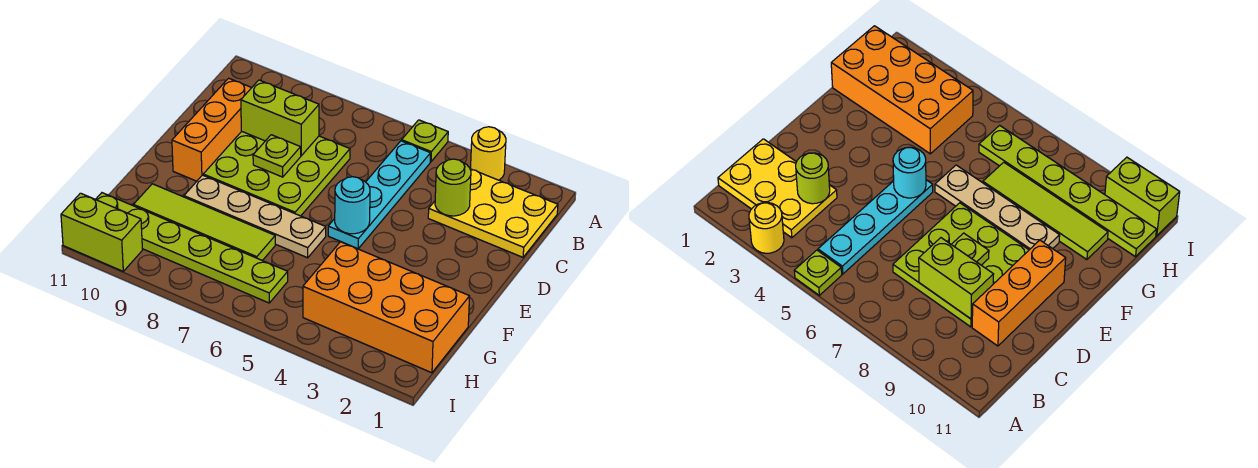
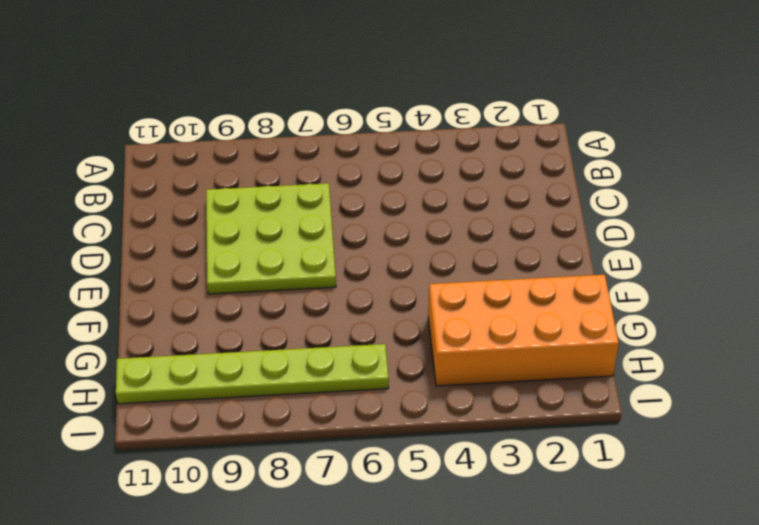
none -> yellow 1x1 round brick [471,127,506,180]
none -> lime 1x1 plate [402,120,448,162]
none -> yellow 2x3 plate [428,169,558,257]

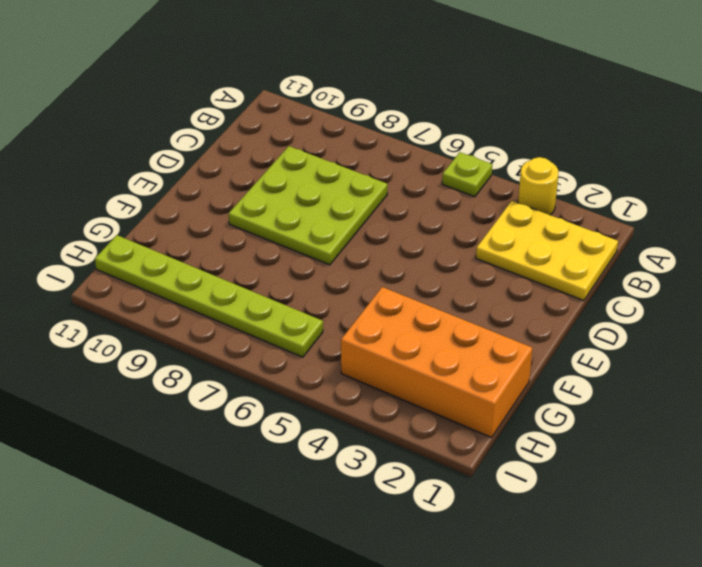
none -> cyan 1x4 plate [328,141,431,249]
none -> orange 1x3 brick [172,78,251,181]
none -> tan 1x4 plate [184,175,326,258]

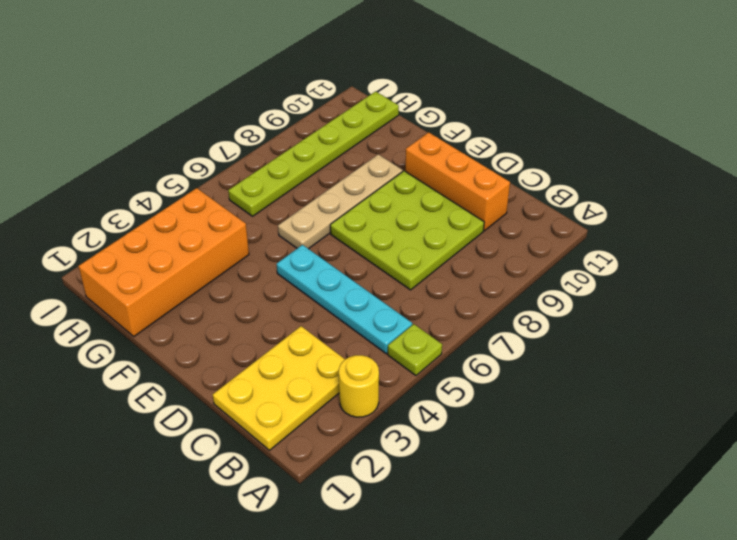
none -> lime 1x4 tile [133,184,275,260]
none -> lime 1x2 brick [61,193,142,271]
none -> lime 1x1 round brick [435,159,471,216]

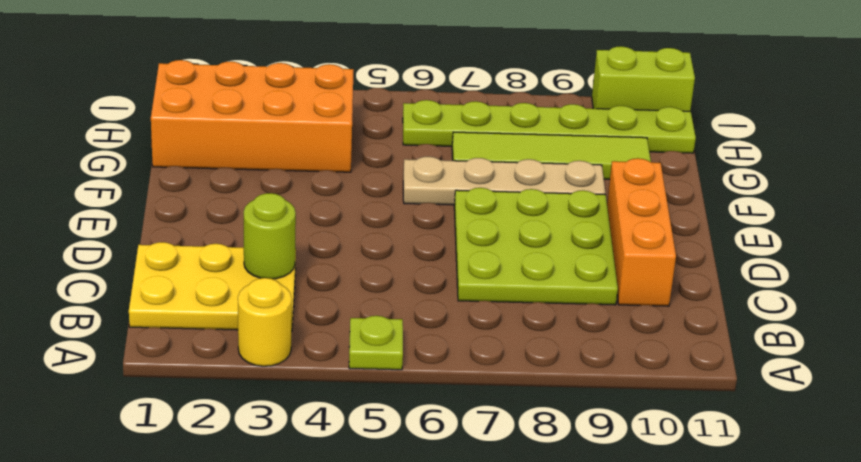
none -> cyan 1x4 plate [328,141,431,249]
none -> lime 1x2 brick [241,80,319,156]
none -> lime 1x1 plate [253,135,301,177]

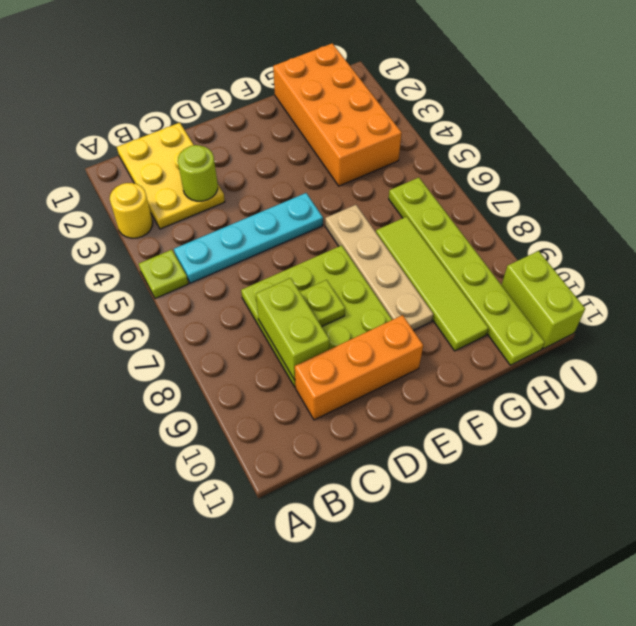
none -> cyan 1x1 round brick [335,177,370,234]

